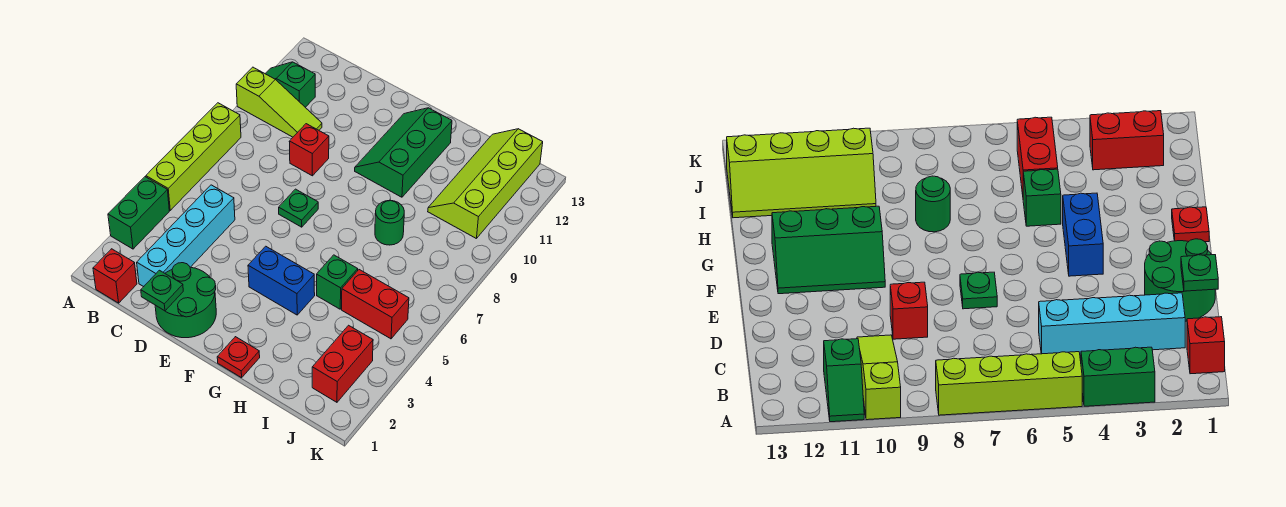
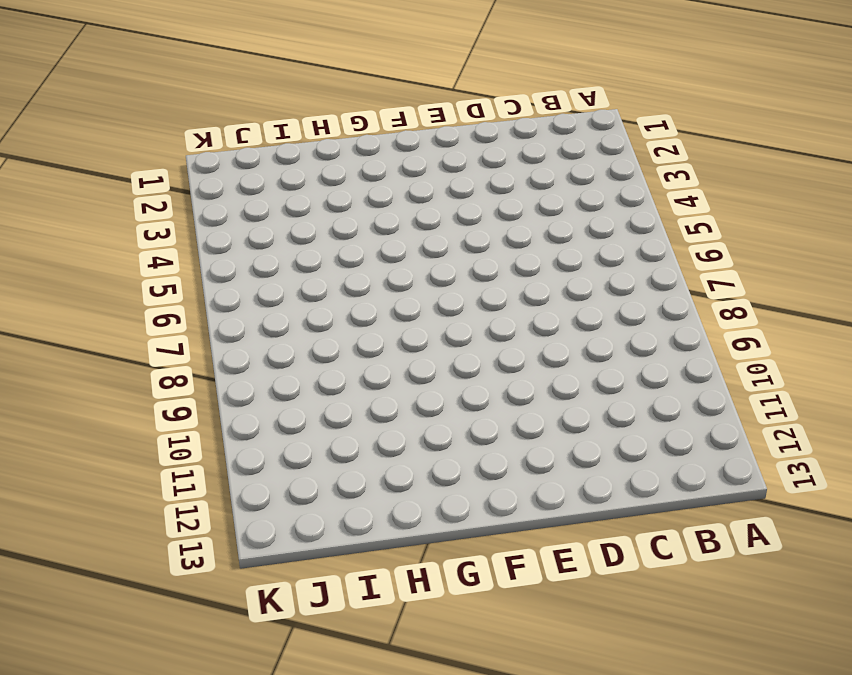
none -> green 1x2 brick [108,177,169,249]
none -> lime 1x4 brick [146,103,241,210]
none -> lime 1x3 slope [236,67,322,137]

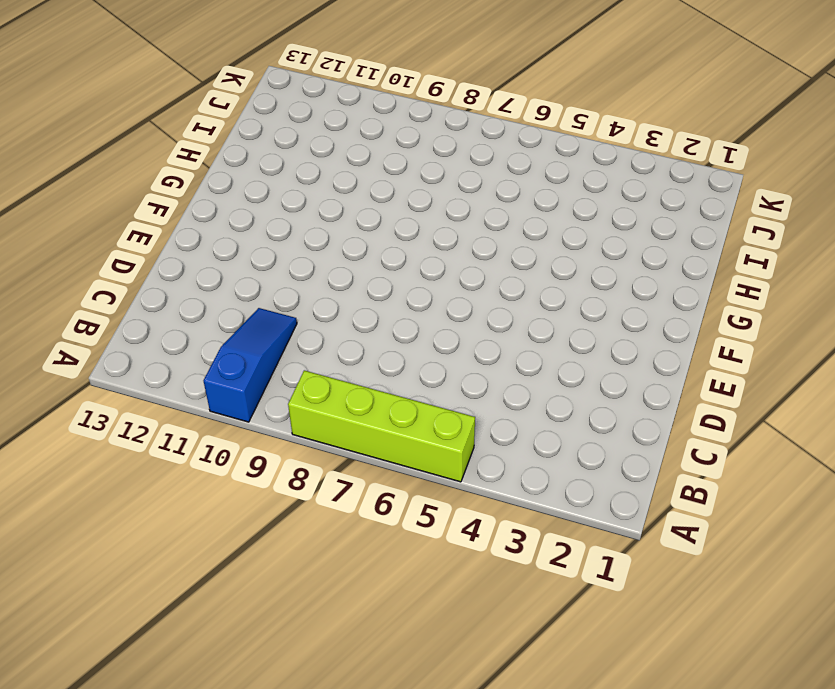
blue 1x3 slope [204,308,297,422] -> lime 1x3 slope [236,67,322,137]
none -> green 1x2 brick [108,177,169,249]
none -> green 1x2 slope [265,62,315,107]
none -> red 1x1 brick [93,249,137,303]

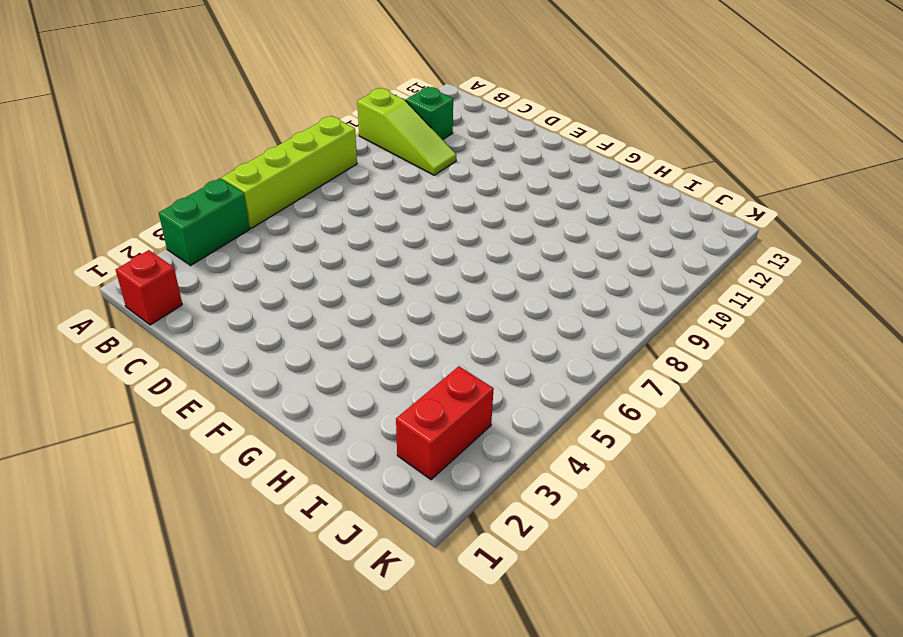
none -> cyan 1x4 brick [137,185,235,287]
none -> green 2x2 round brick [155,263,216,338]
none -> red 1x1 brick [289,124,329,176]

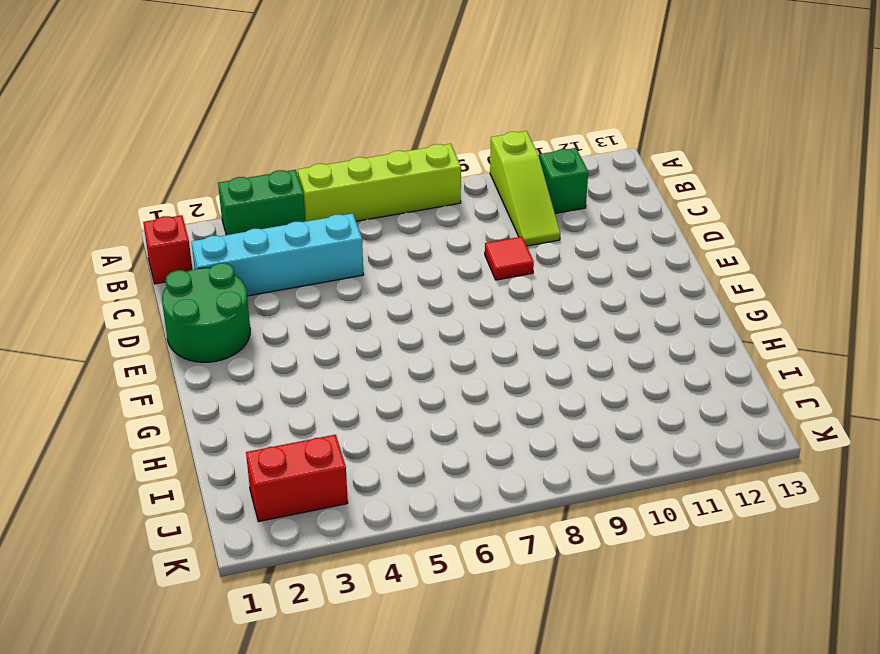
red 1x1 tile [485,237,534,280] -> red 1x1 brick [289,124,329,176]
none -> green 1x1 plate [279,189,318,227]
none -> blue 1x2 brick [248,246,315,315]
none -> green 2x3 slope [355,108,452,197]

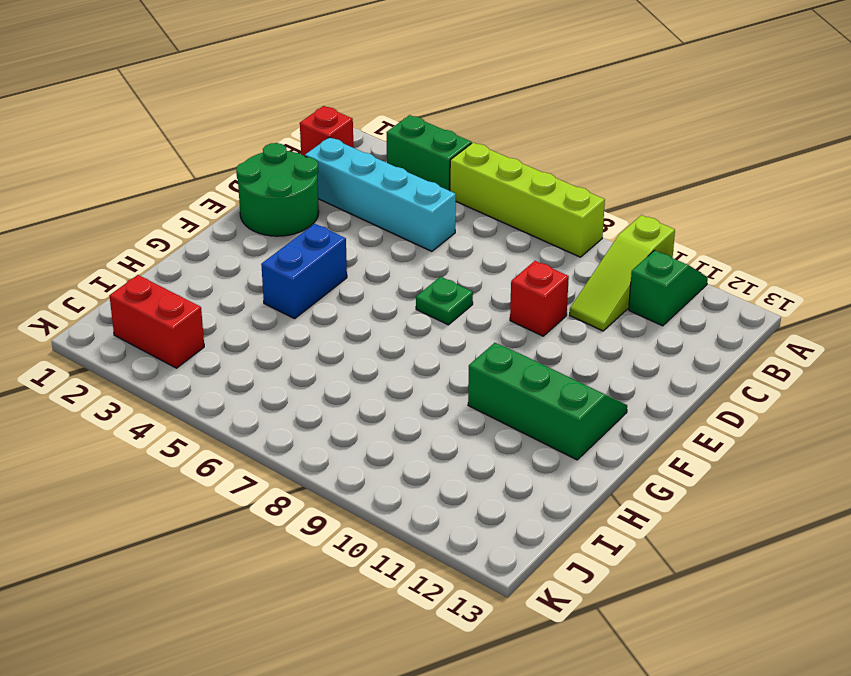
none -> red 1x1 plate [217,337,260,378]
none -> green 1x1 brick [317,255,358,309]
none -> green 1x1 round brick [375,200,404,245]

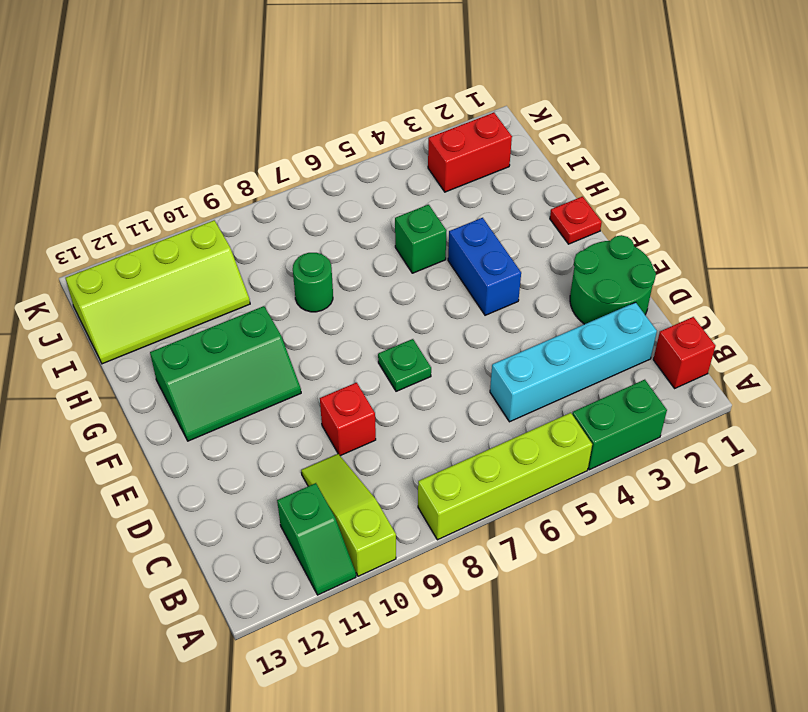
none -> red 1x2 brick [342,270,409,339]
none -> green 1x1 plate [141,270,183,311]

